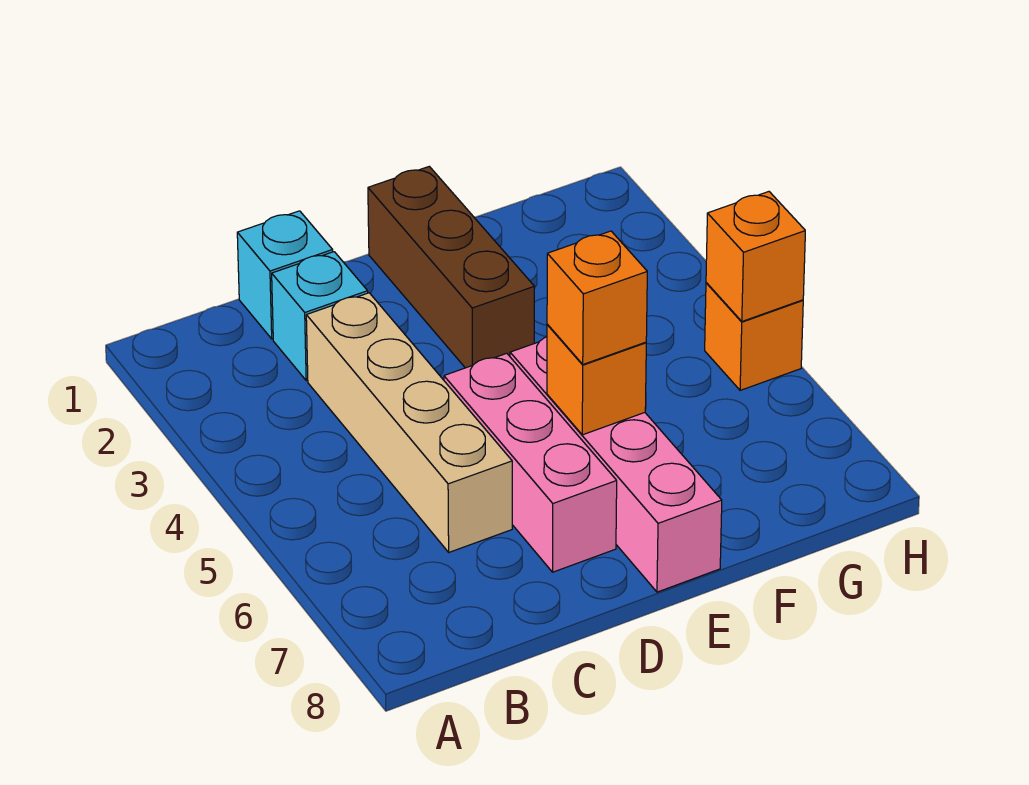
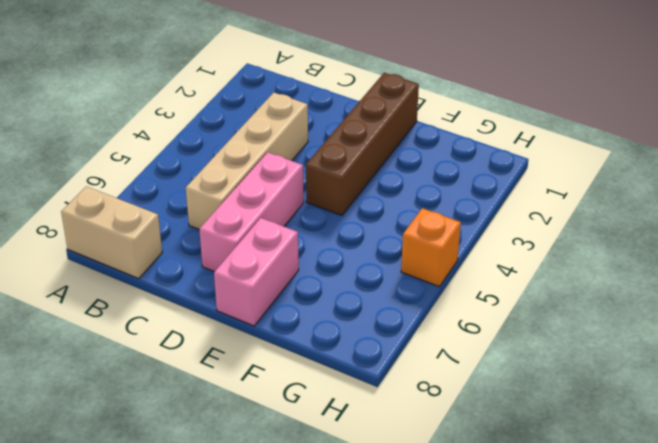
tan 1x2 brick [61,186,162,279] -> none
brown 1x4 brick [306,73,419,216] -> brown 1x3 brick [368,166,534,368]
pink 1x2 brick [214,218,299,326] -> pink 1x4 brick [510,337,722,592]
none -> cyan 1x1 brick [237,211,333,339]
none -> cyan 1x1 brick [272,252,368,381]

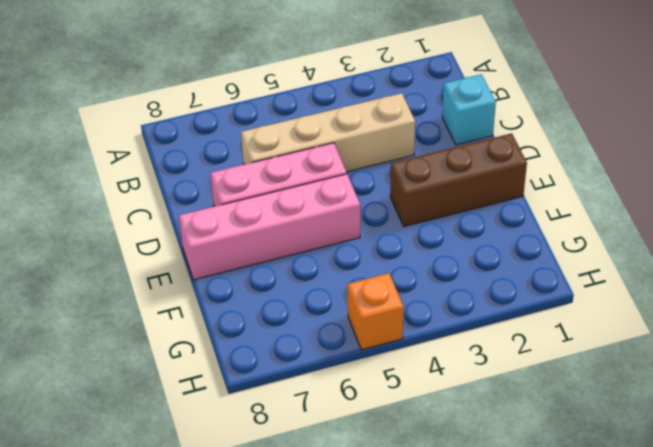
none -> cyan 1x1 brick [272,252,368,381]
none -> orange 1x1 brick [547,324,646,435]

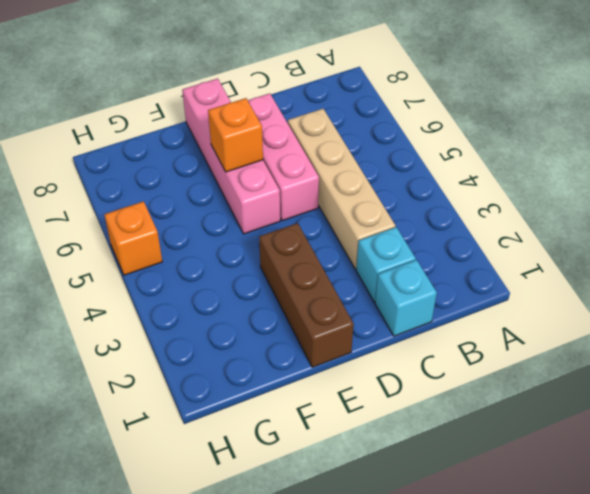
none -> orange 1x1 brick [706,192,805,321]
none -> orange 1x1 brick [547,231,647,364]

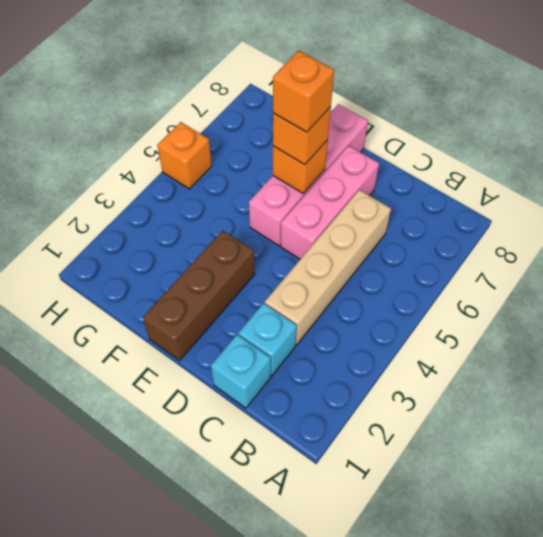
orange 1x1 brick [273,51,334,132] -> orange 1x1 brick moved to [706,192,805,321]

